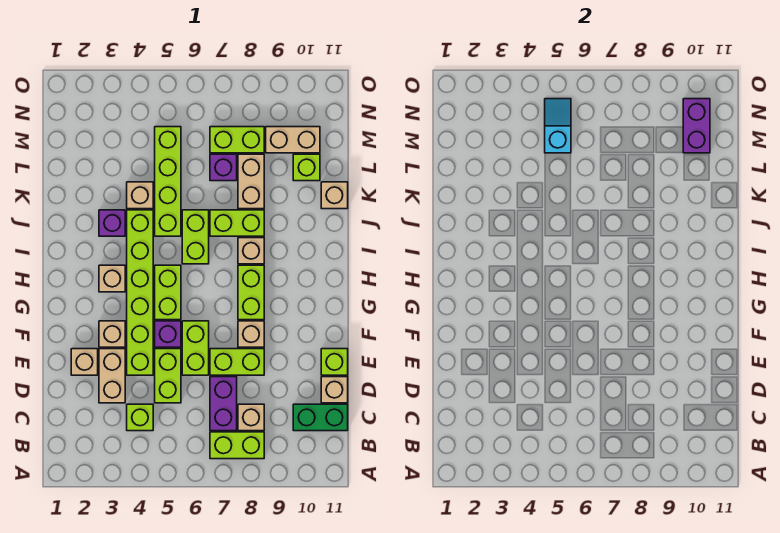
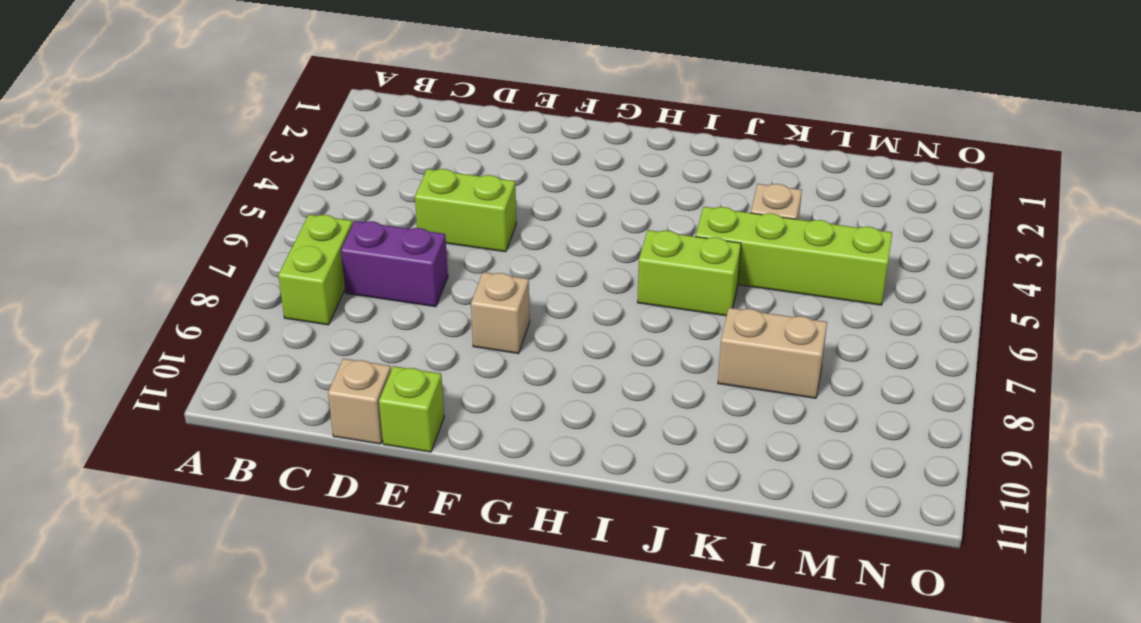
none -> lime 1x1 brick [127,404,153,431]
none -> tan 1x1 brick [238,404,264,431]
none -> green 1x2 brick [293,404,348,431]
none -> tan 1x2 brick [99,349,125,403]

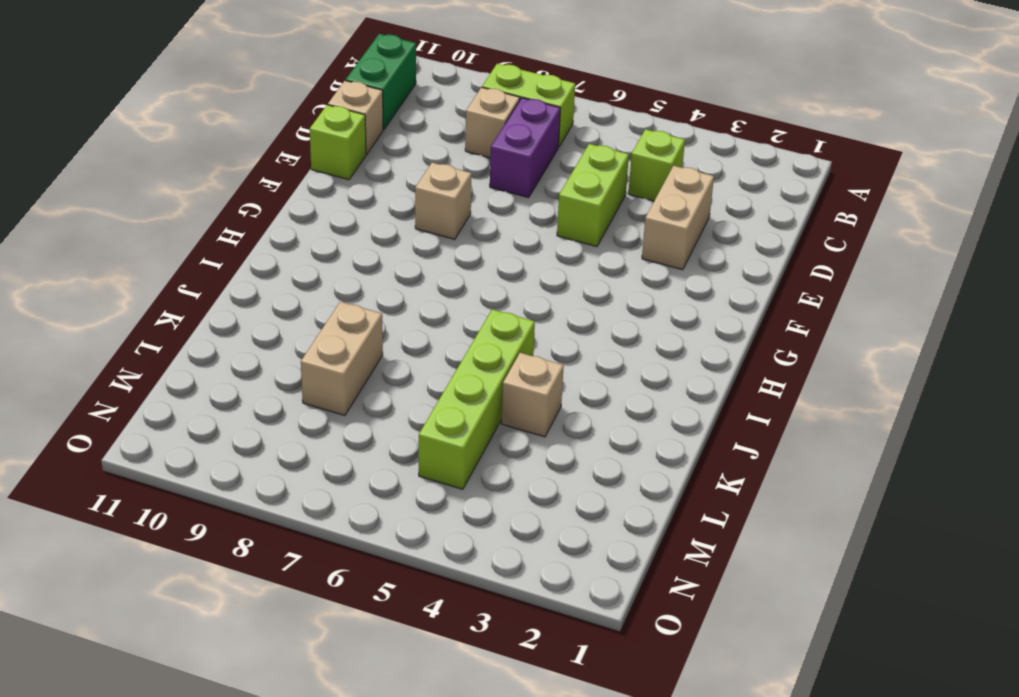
green 1x2 brick [346,34,416,130] -> green 1x2 brick turned to [293,404,348,431]
none -> tan 1x1 brick [71,349,98,375]
none -> lime 1x6 brick [127,210,153,375]
none -> lime 1x2 brick [182,321,209,375]
none -> lime 1x2 brick [210,349,264,375]

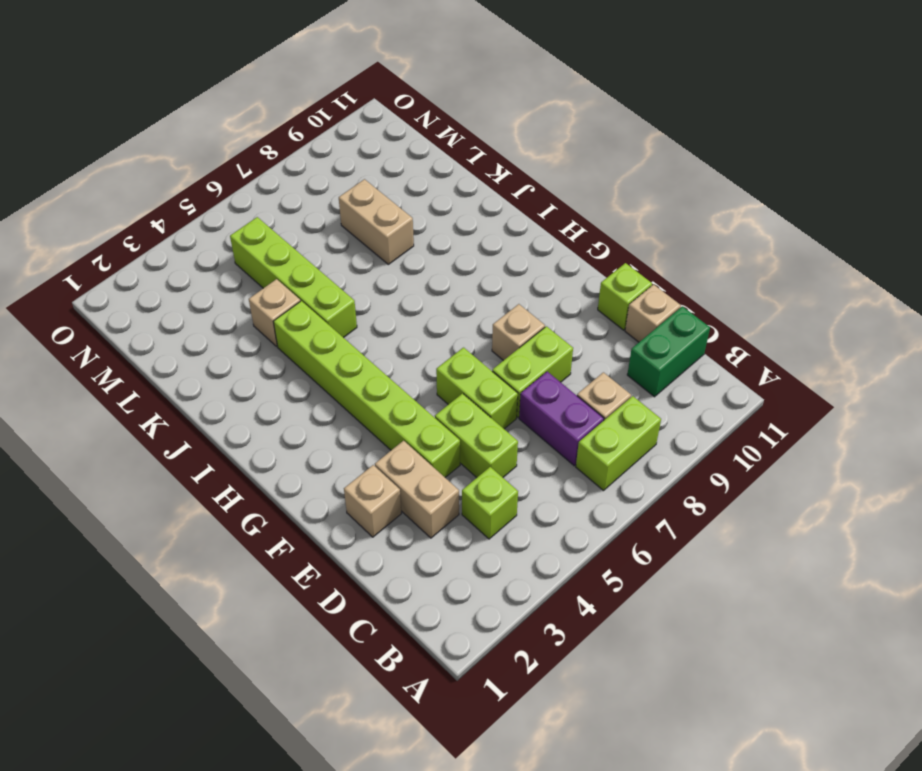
none -> tan 1x1 brick [99,321,125,347]
none -> purple 1x1 brick [155,321,181,347]
none -> lime 1x2 brick [155,265,181,320]
none -> lime 1x2 brick [238,265,264,320]

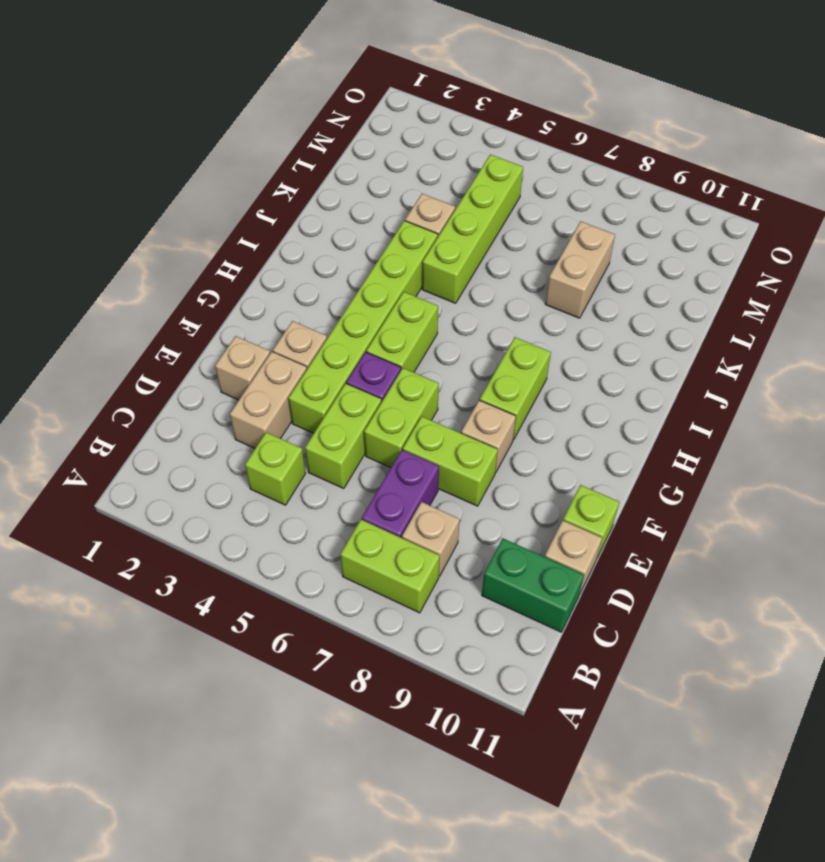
none -> tan 1x1 brick [99,265,125,292]
none -> lime 1x2 brick [182,210,209,264]
none -> tan 1x1 brick [238,238,264,264]
none -> purple 1x1 brick [99,210,125,236]

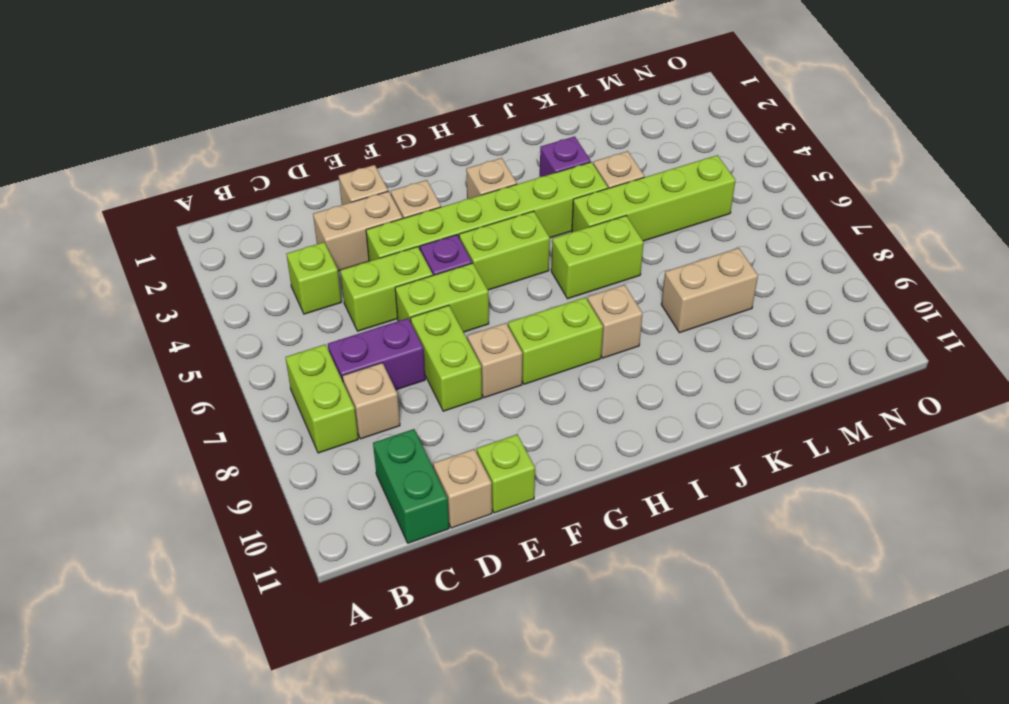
none -> lime 1x2 brick [210,210,264,236]
none -> tan 1x1 brick [321,182,348,209]
none -> purple 1x1 brick [210,154,237,181]
none -> lime 1x1 brick [293,154,320,181]

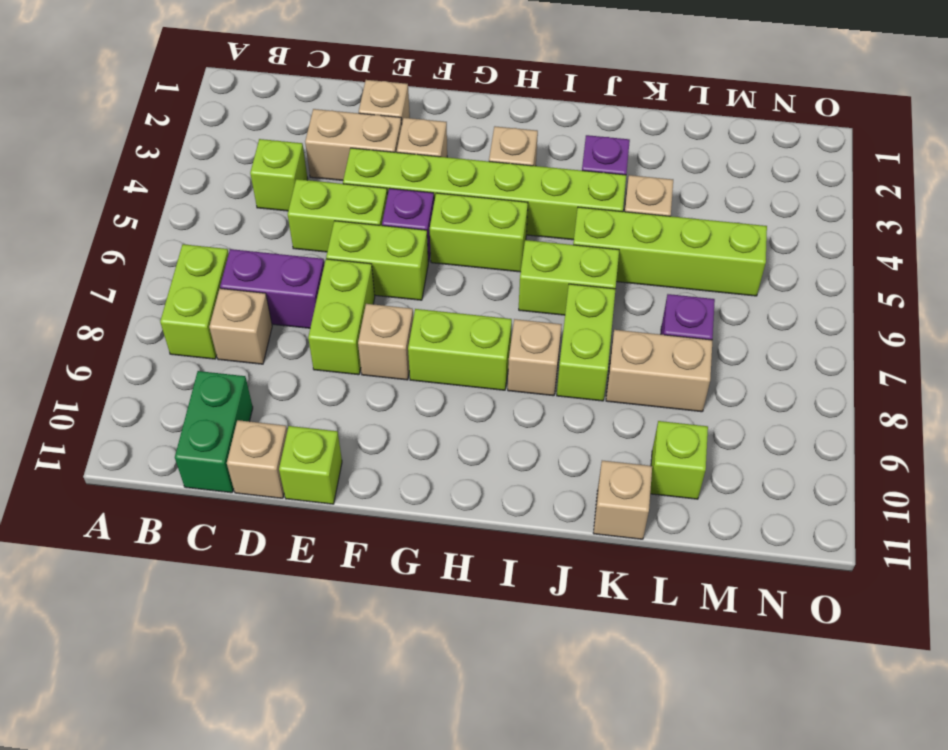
none -> lime 1x2 brick [210,127,264,153]
none -> tan 1x2 brick [266,127,320,153]
none -> cyan 1x2 slope [545,99,571,153]
none -> purple 1x2 brick [683,99,710,153]

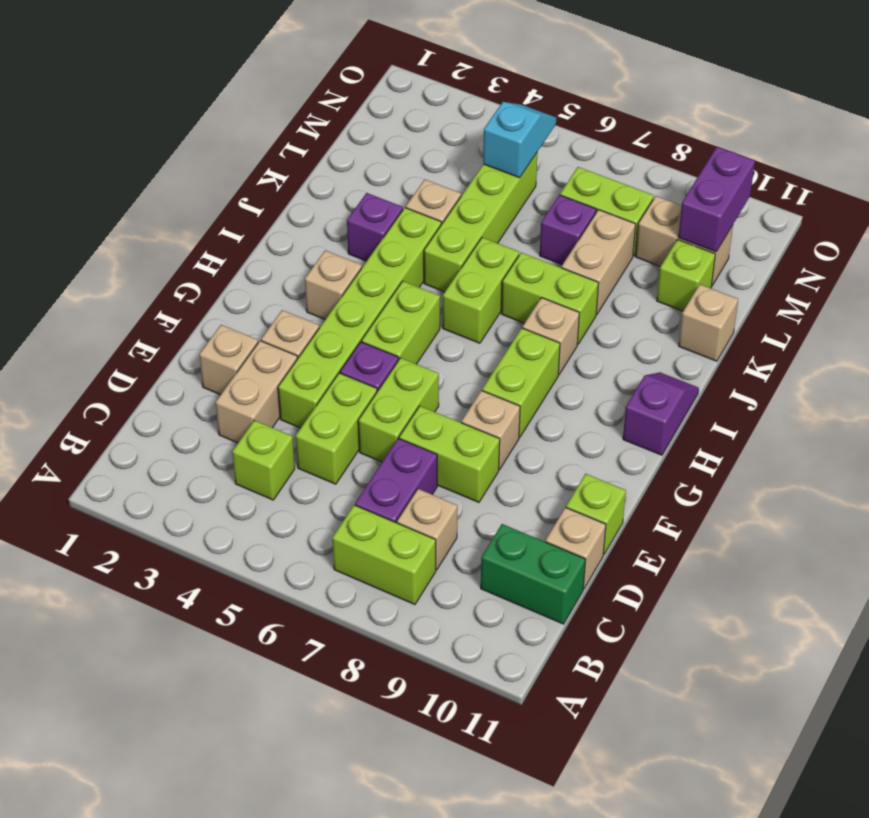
purple 1x2 slope [623,372,699,455] -> none

